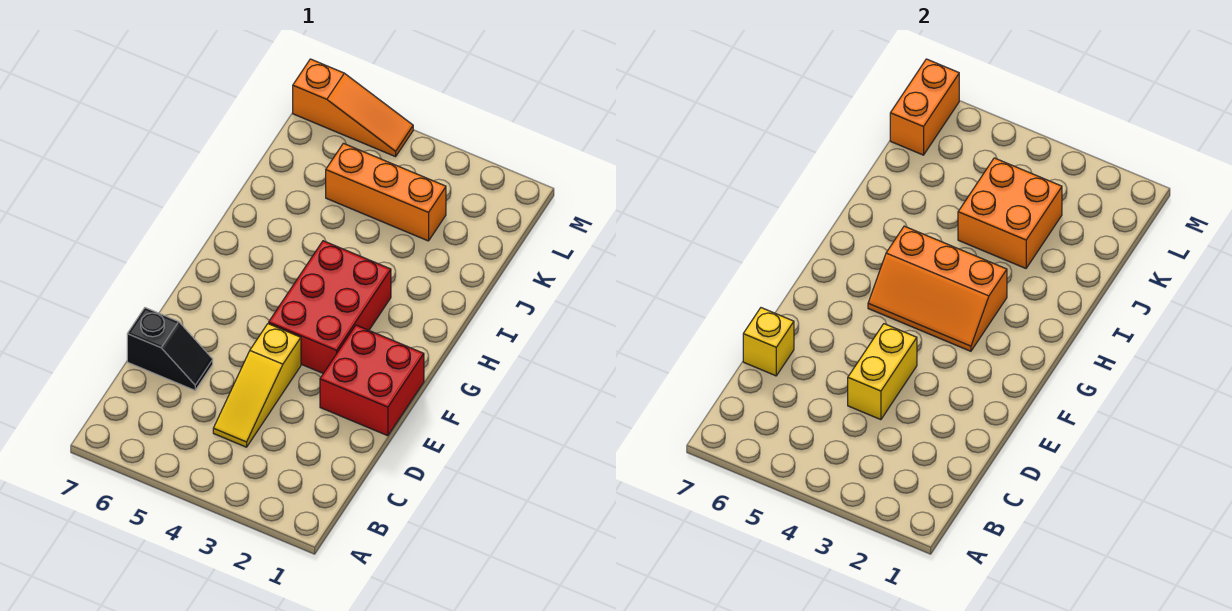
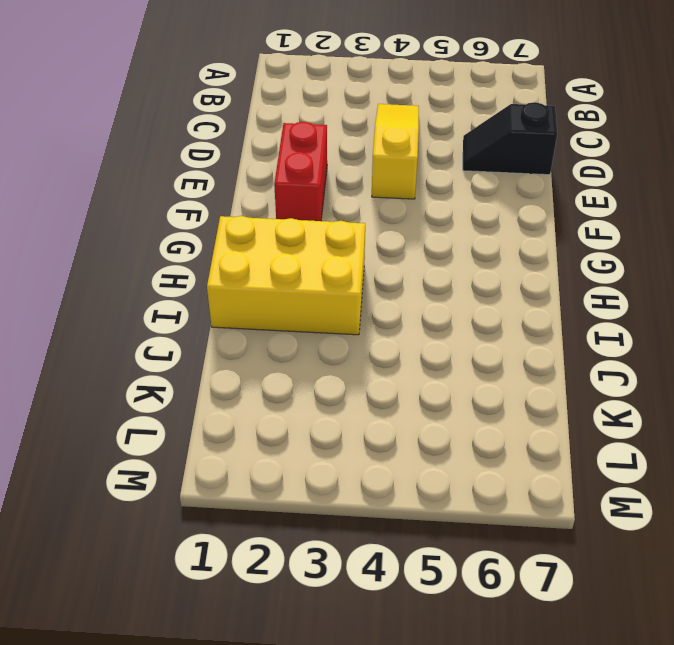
red 1x2 brick [274,122,327,221] -> red 2x2 brick [320,325,424,436]
yellow 2x3 brick [207,216,365,335] -> red 2x3 brick [269,241,391,373]
none -> orange 1x3 brick [326,143,446,241]
none -> orange 1x3 slope [293,59,413,157]

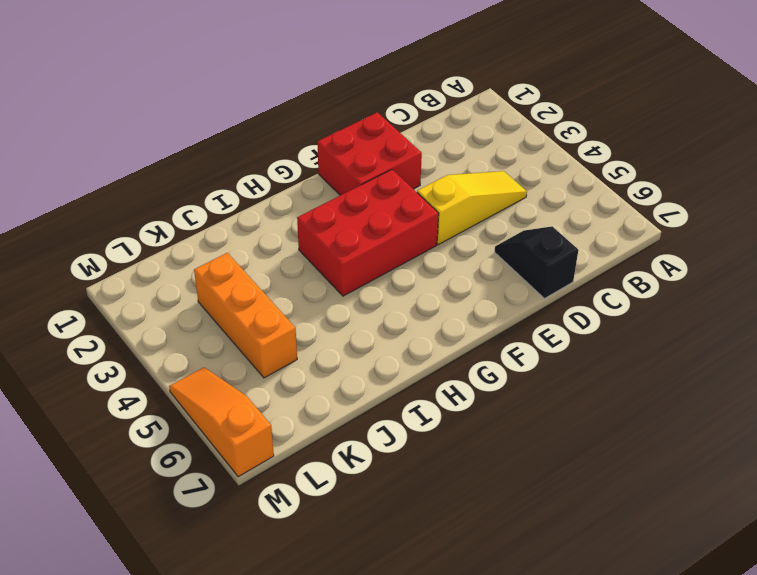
none -> yellow 1x2 brick [848,324,917,420]
none -> yellow 1x1 brick [743,308,794,376]

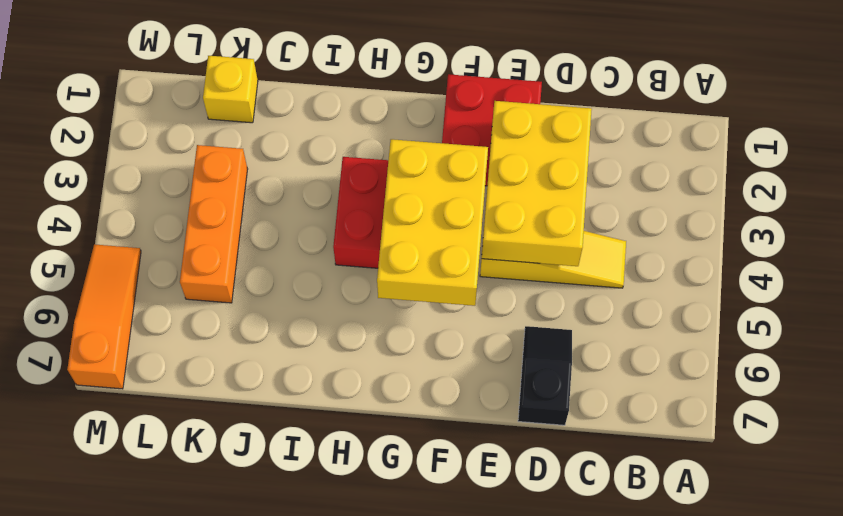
yellow 2x3 brick [482,101,592,266] -> yellow 1x2 brick [848,324,917,420]
yellow 2x3 brick [377,139,488,306] -> orange 2x3 slope [868,226,1007,351]
yellow 1x1 brick [203,56,258,123] -> yellow 1x1 brick moved to [743,308,794,376]
none -> orange 2x2 brick [958,158,1062,268]
none -> orange 1x2 brick [890,59,959,155]

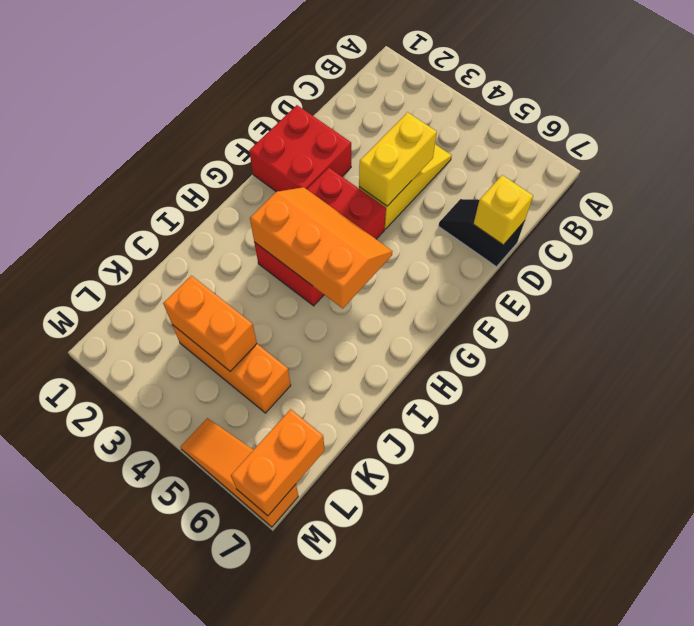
orange 1x2 brick [163,276,257,371] -> orange 2x2 brick [958,158,1062,268]

